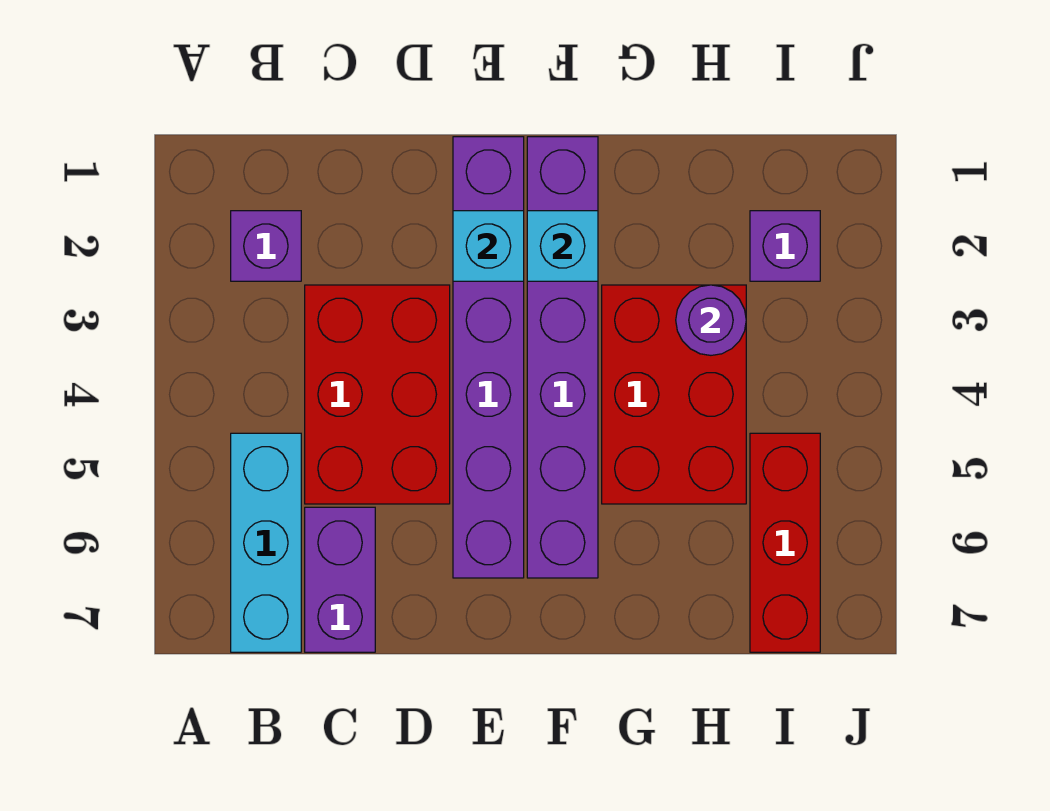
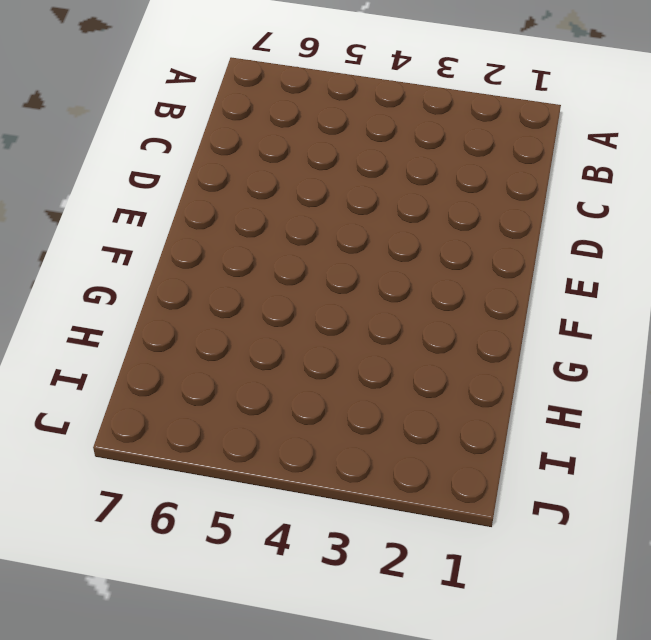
none -> purple 1x1 brick [231,211,301,281]
none -> cyan 1x3 brick [231,433,301,652]
none -> red 2x3 brick [305,285,450,504]

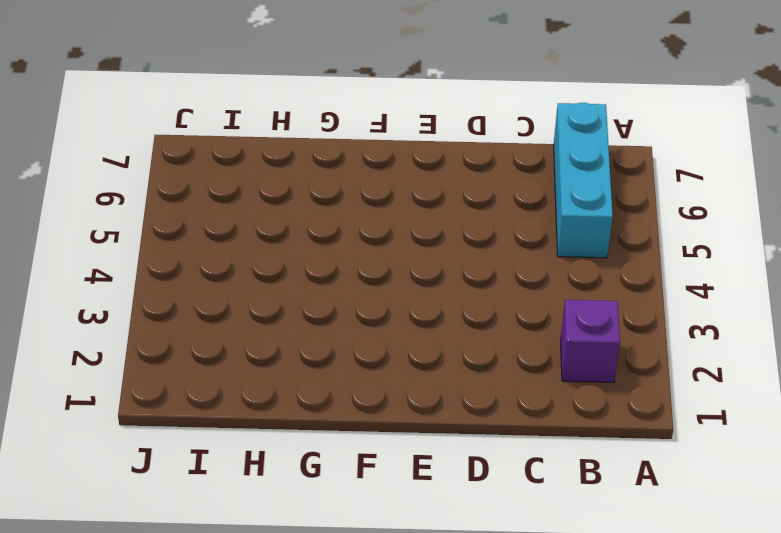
none -> red 2x3 brick [305,285,450,504]
none -> purple 1x2 brick [305,507,375,652]
none -> purple 1x6 brick [453,137,524,578]

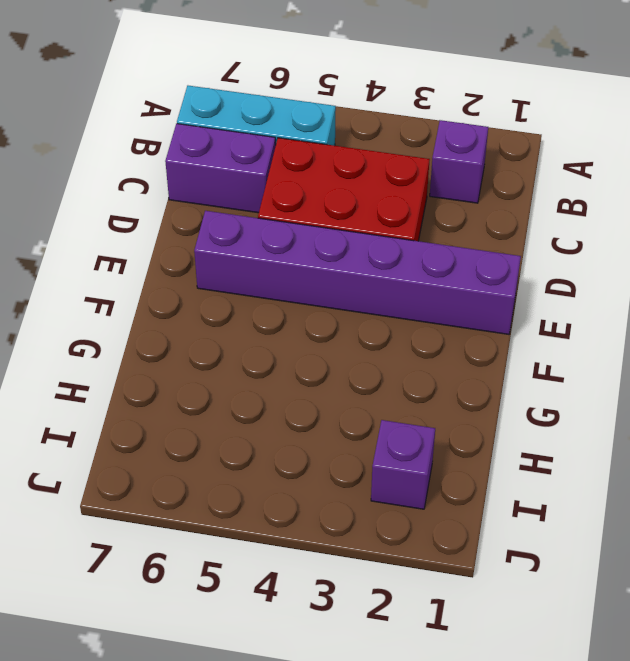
none -> purple 1x6 brick [527,137,598,578]
none -> red 2x3 brick [602,285,746,504]
none -> red 1x3 brick [750,433,820,652]

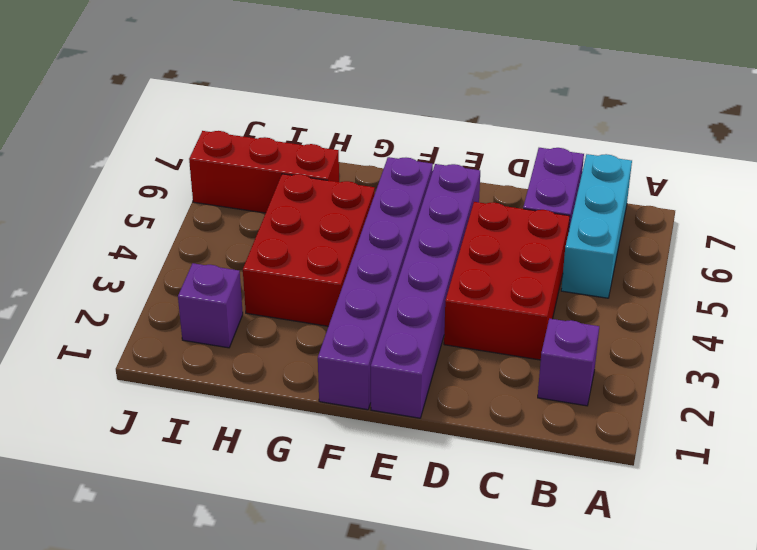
red 1x3 brick [189,131,339,213] -> red 1x3 brick turned to [750,433,820,652]
none -> cyan 1x1 brick [453,211,524,281]
none -> cyan 1x1 brick [527,211,598,281]
none -> purple 1x1 round brick [676,285,746,355]

